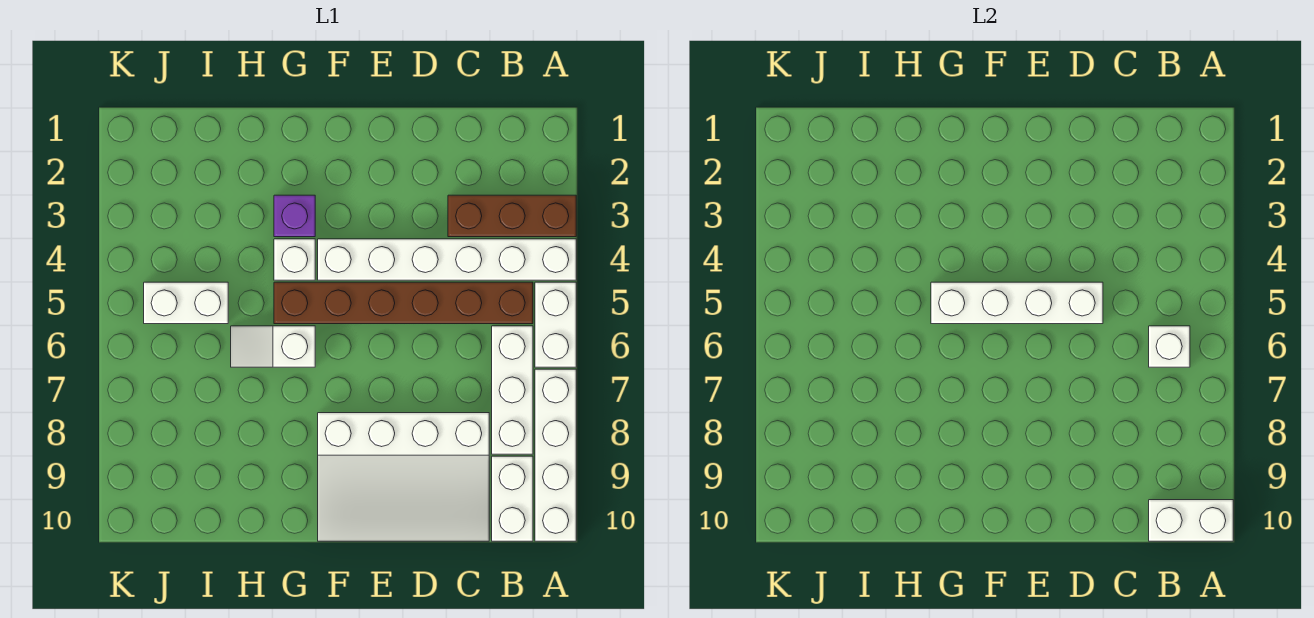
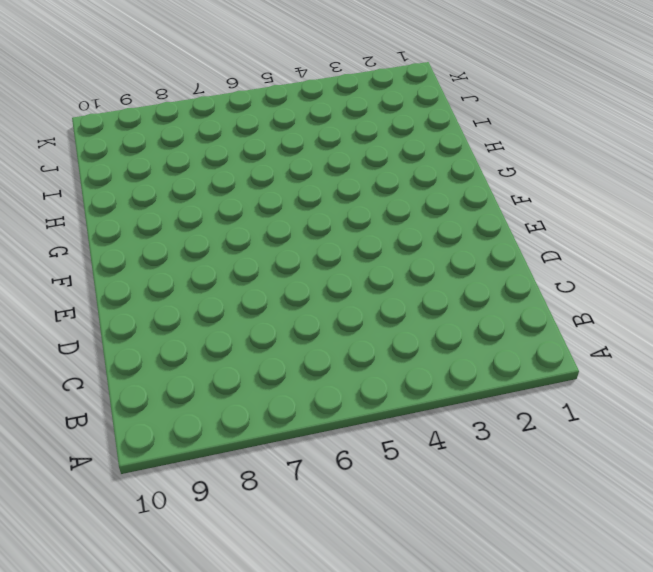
none -> brown 1x3 brick [448,195,576,237]
none -> white 1x6 brick [318,239,576,280]
none -> white 1x2 brick [535,282,576,367]

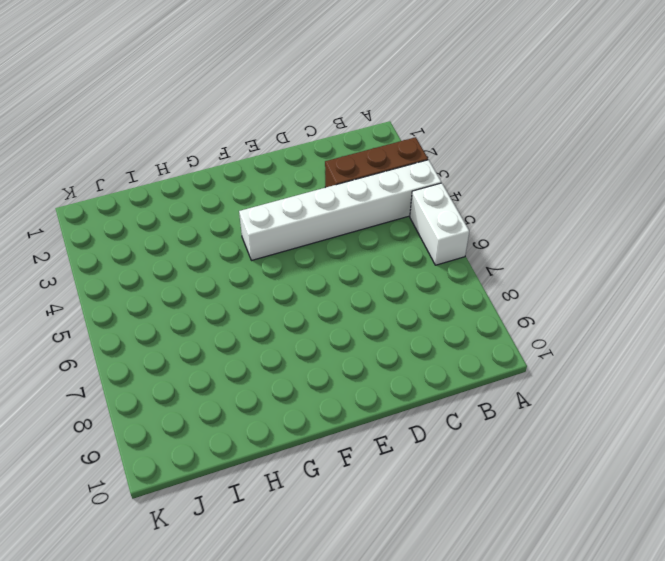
none -> white 1x4 brick [535,369,576,541]
none -> brown 1x6 brick [274,282,533,324]
none -> white 1x3 brick [492,326,533,454]

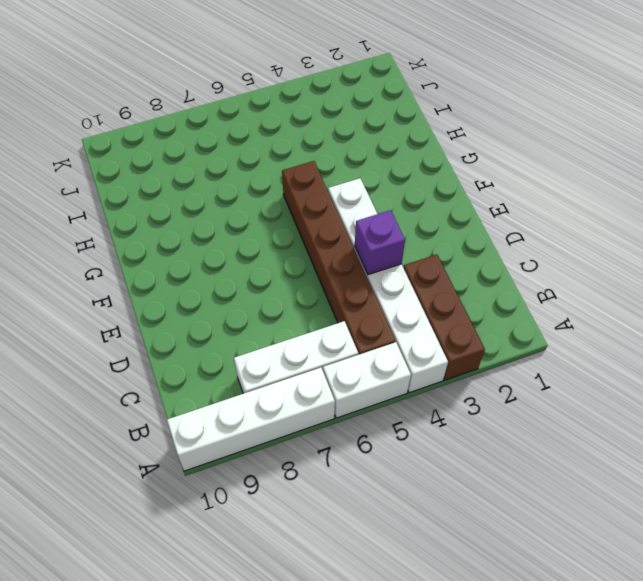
purple 1x1 brick [355,210,405,275] -> purple 1x1 brick moved to [274,195,315,237]
none -> white 1x2 brick [492,456,533,541]
none -> white 3x4 slope [318,413,489,541]
none -> white 1x1 brick [274,239,315,280]

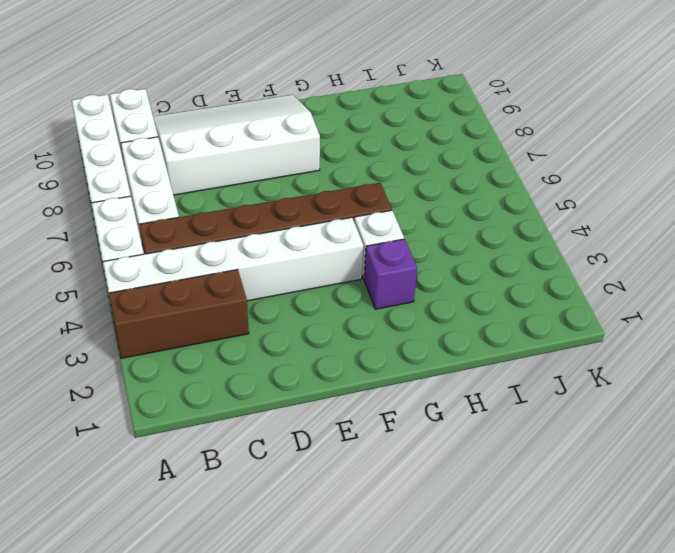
none -> white 1x2 slope [231,326,315,367]
none -> white 1x2 brick [144,282,228,324]
none -> white 1x2 brick [1149,500,1233,541]

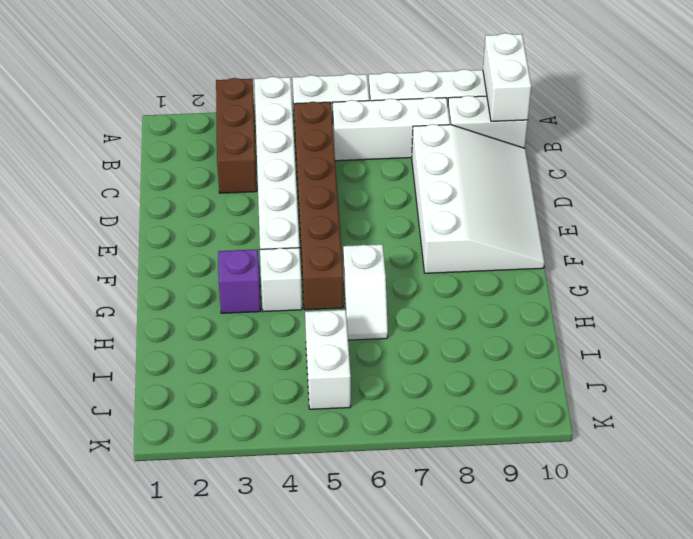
none -> white 1x1 brick [1149,326,1190,367]
none -> white 1x4 brick [931,282,1103,324]

